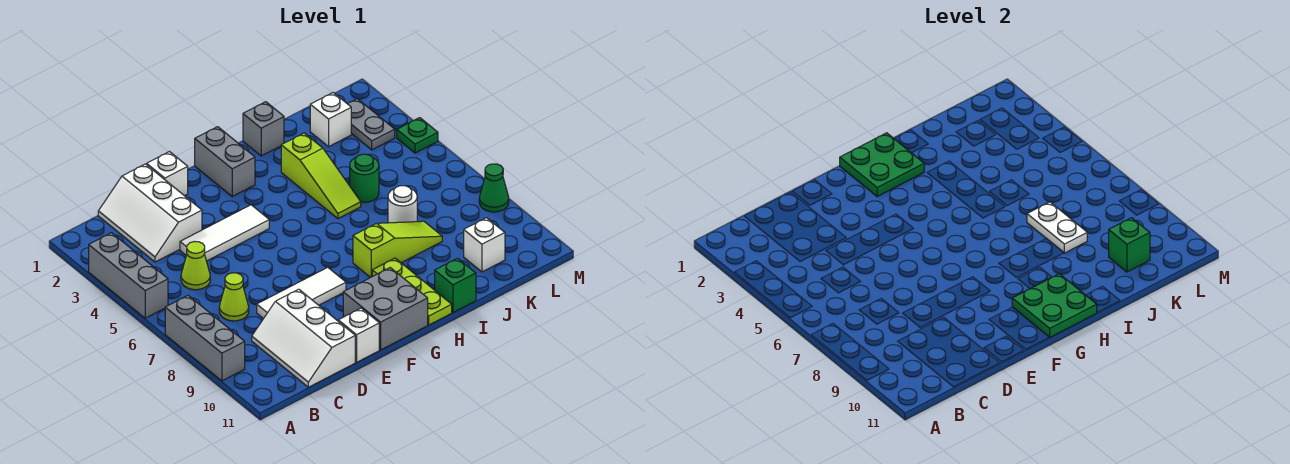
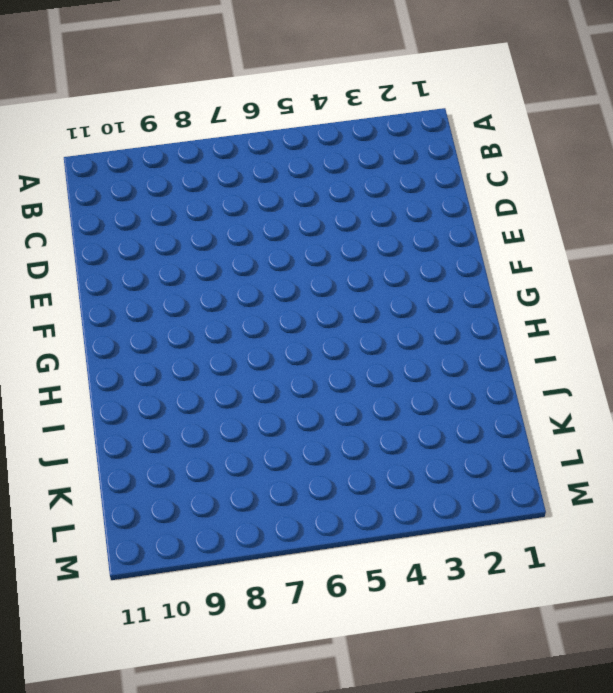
none -> grey 1x3 brick [89,233,168,318]
none -> grey 1x3 brick [165,295,245,381]
none -> white 2x3 slope [98,164,202,262]

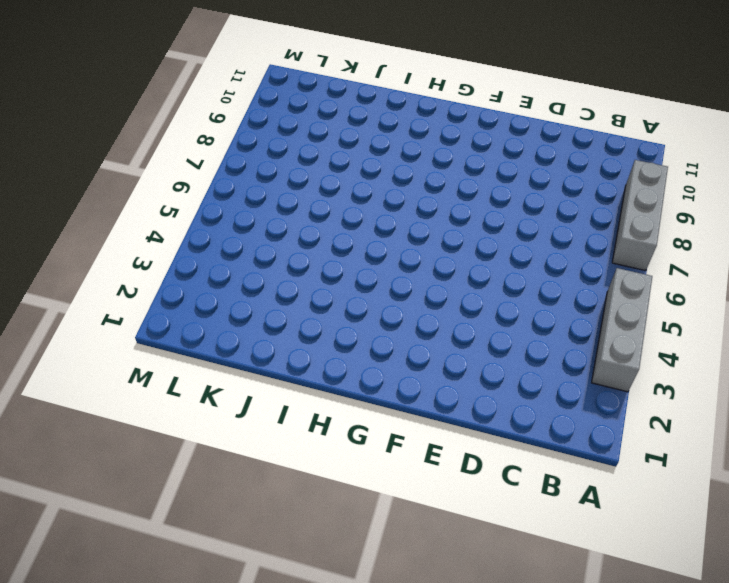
none -> white 2x3 slope [98,164,202,262]
none -> lime 1x1 cone [181,242,210,290]
none -> lime 1x1 cone [219,273,249,321]

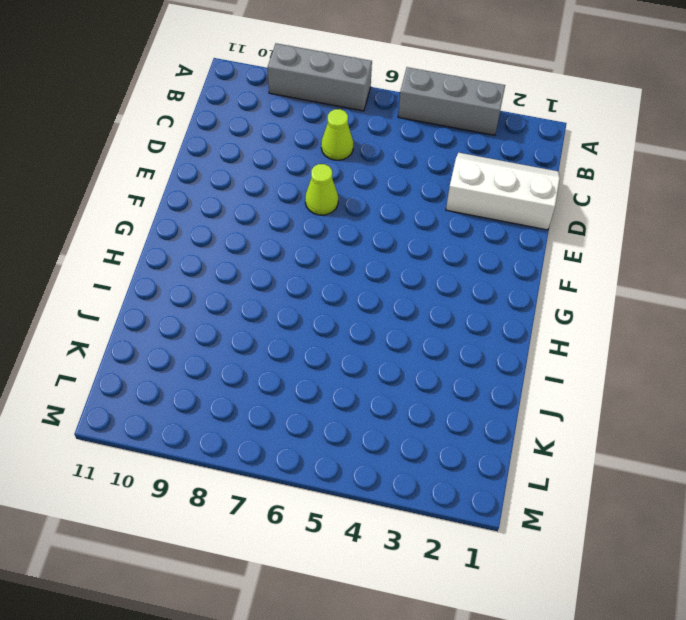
lime 1x1 cone [305,164,338,215] -> lime 1x1 cone moved to [181,242,210,290]
none -> white 2x3 slope [252,289,355,387]
none -> white 1x3 tile [180,205,269,261]
none -> white 1x3 tile [257,267,346,319]

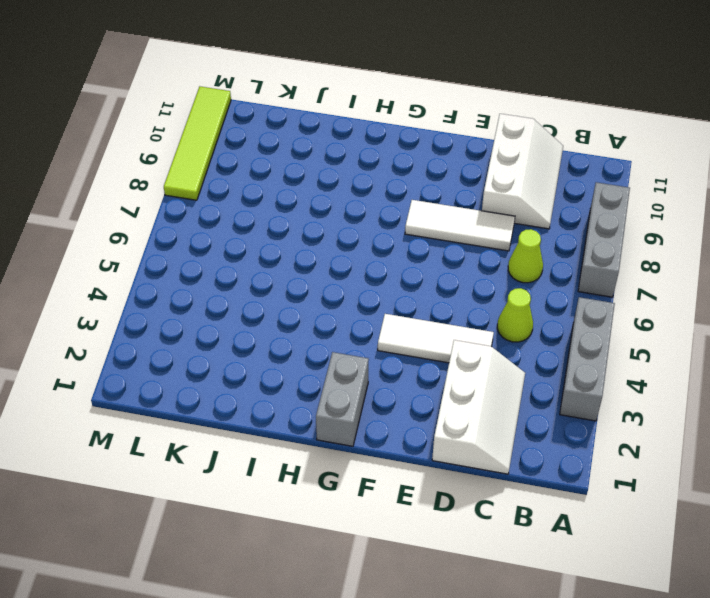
lime 1x4 tile [164,87,231,200] -> green 1x1 cone [479,164,509,212]
none -> white 1x1 brick [147,152,188,196]
none -> white 1x1 brick [338,308,379,362]
none -> grey 2x2 brick [343,268,428,350]

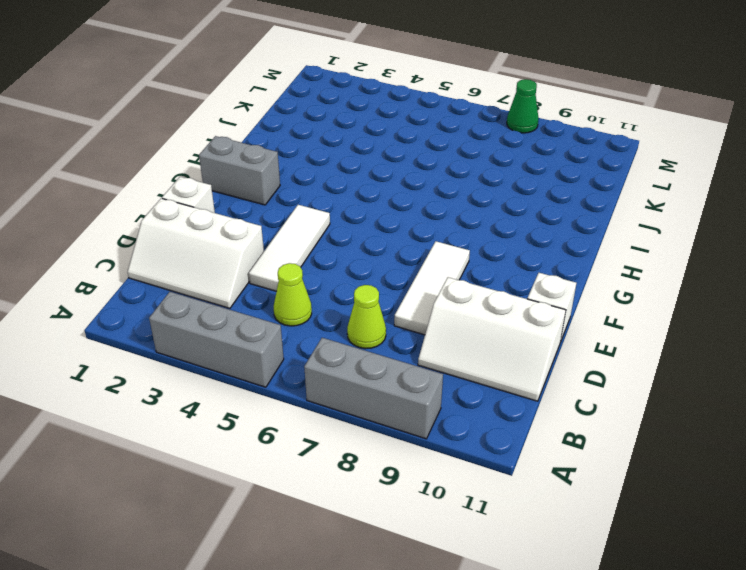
none -> grey 2x2 brick [343,268,428,350]
none -> lime 1x3 slope [353,221,442,278]
none -> lime 1x3 plate [372,258,452,325]

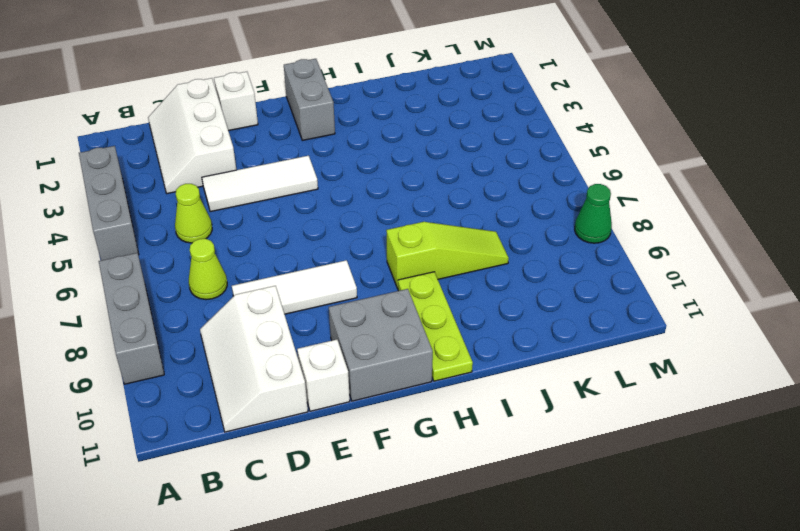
none -> grey 1x1 brick [243,102,284,156]
none -> lime 1x3 slope [281,133,361,218]
none -> green 1x1 brick [435,258,476,312]

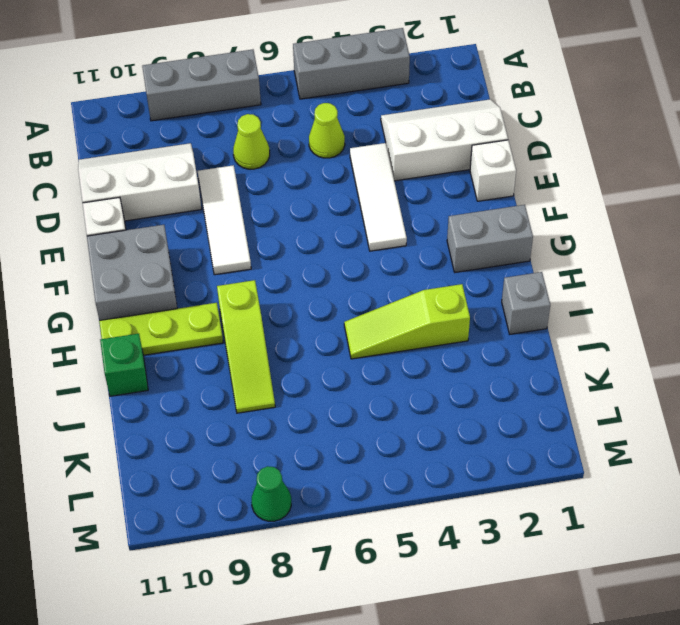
none -> green 1x1 round brick [350,154,379,202]
none -> white 1x1 round brick [388,186,417,223]
none -> white 1x1 brick [310,93,351,147]

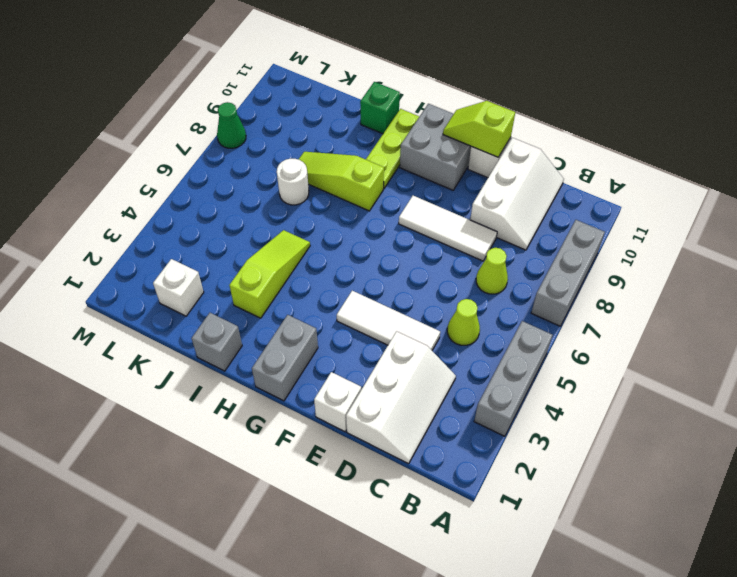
lime 1x2 slope [443,101,515,157] -> none
none -> green 1x1 round brick [350,154,379,202]
none -> white 1x1 brick [464,218,505,272]
none -> grey 1x2 plate [348,99,395,150]

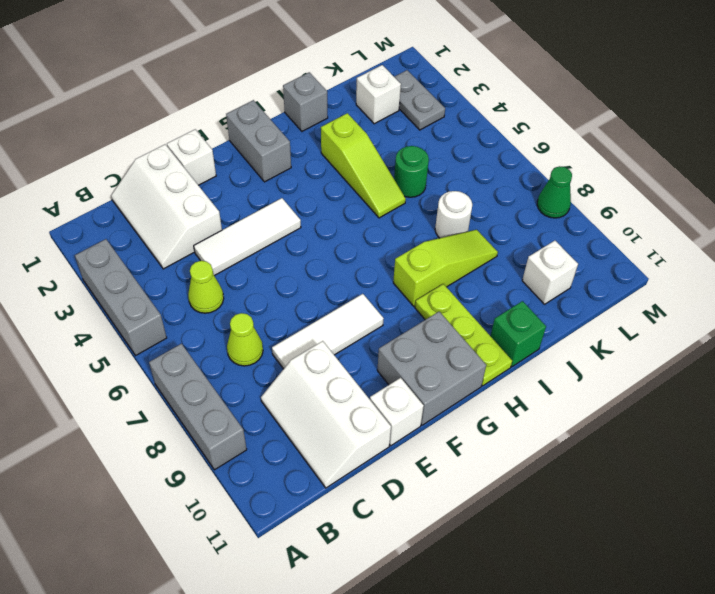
none -> green 1x1 plate [397,118,438,153]
none -> green 2x2 plate [840,133,924,196]
none -> green 2x2 plate [1012,274,1097,337]

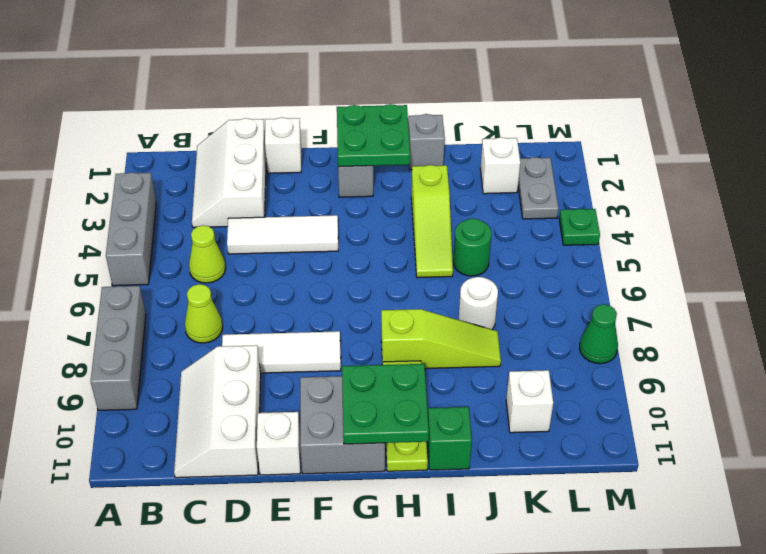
none -> white 1x2 plate [1027,202,1087,253]
none -> green 1x1 brick [1109,218,1150,272]

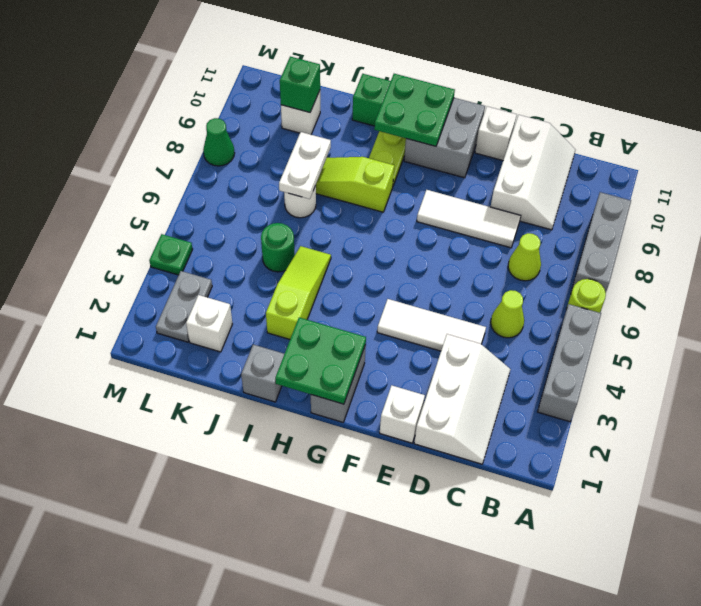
lime 1x1 round brick [566,279,606,313] -> none

